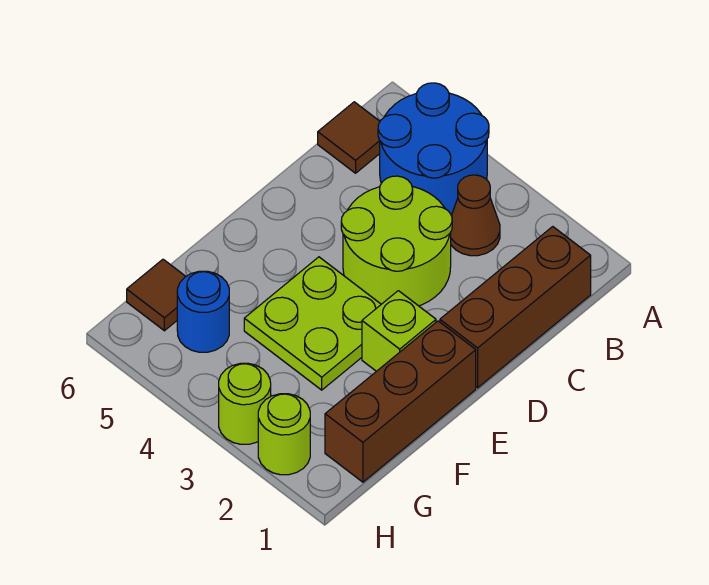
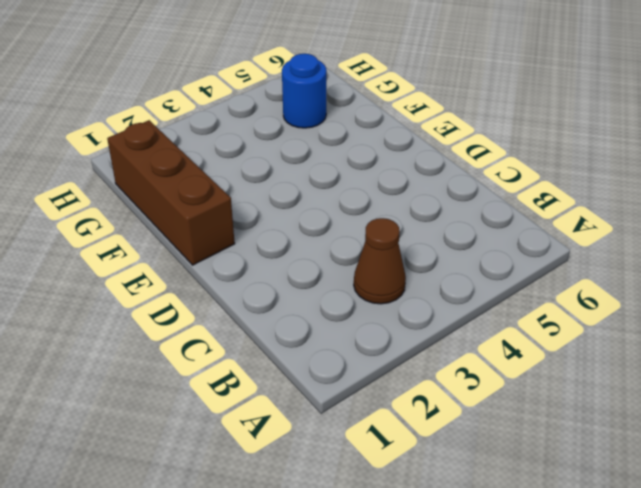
none -> blue 2x2 round brick [378,83,489,214]
none -> brown 1x3 brick [440,227,591,388]
none -> brown 1x1 tile [318,102,380,173]

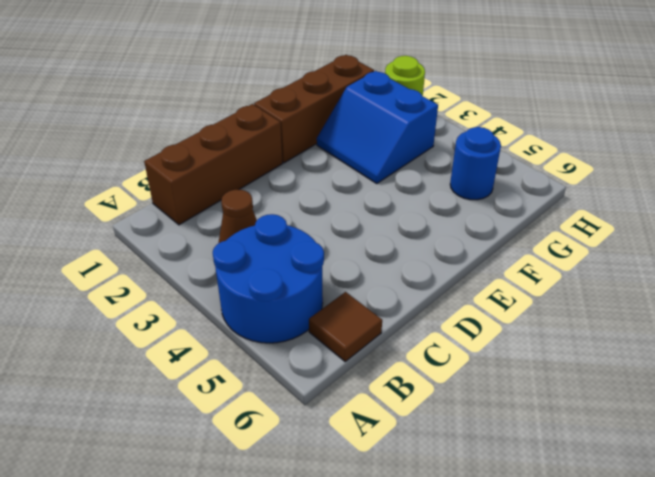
blue 2x2 slope [317,71,438,183] -> lime 2x2 plate [244,257,381,390]
none -> lime 2x2 round brick [341,176,452,306]
none -> lime 1x1 brick [362,291,436,371]
none -> brown 1x1 tile [127,259,186,331]

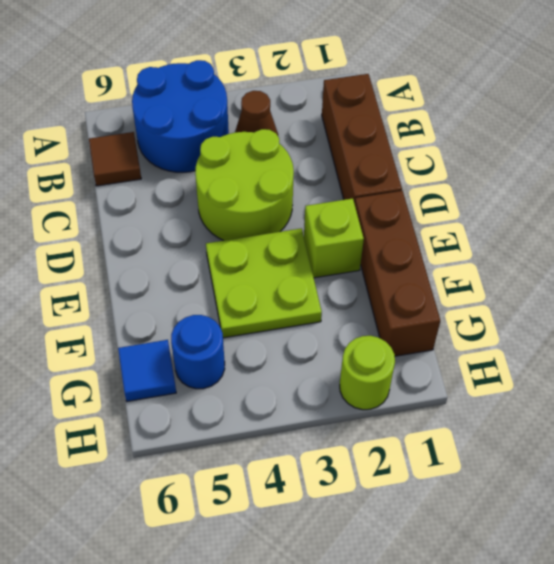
blue 1x1 tile [118,340,176,401] -> brown 1x1 tile [127,259,186,331]
none -> lime 1x1 round brick [219,363,271,444]

